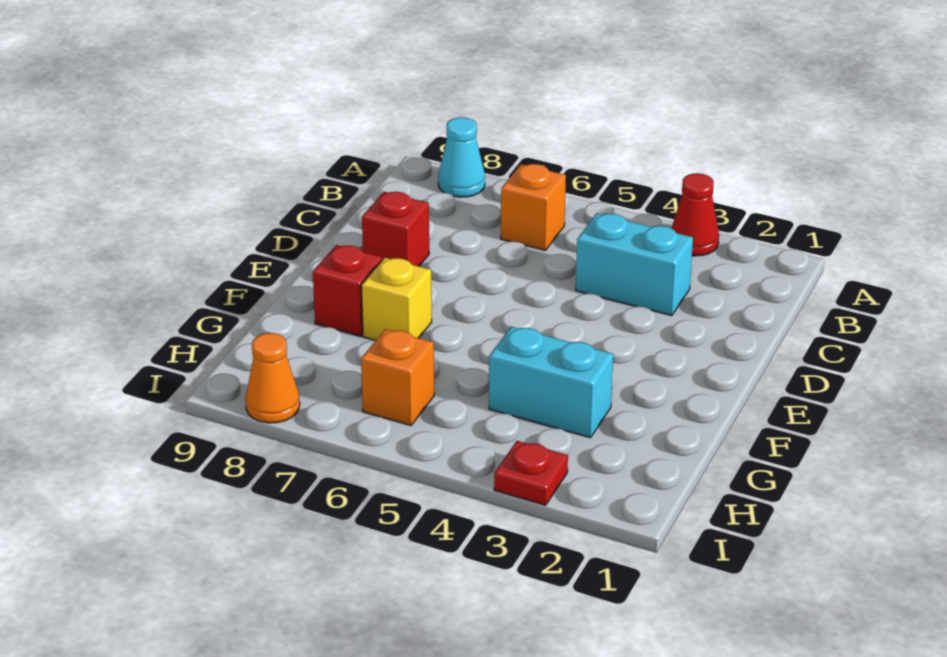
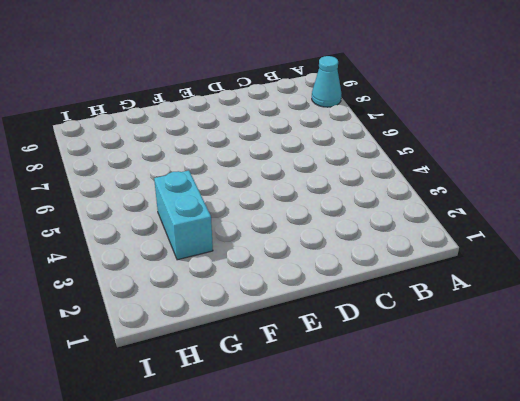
none -> red 1x1 cone [671,173,719,256]
none -> orange 1x1 brick [501,164,566,251]

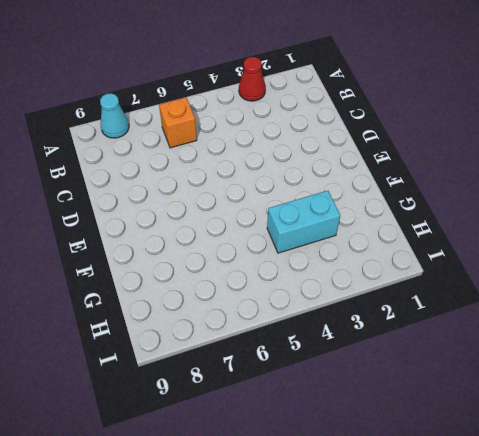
none -> cyan 1x2 brick [576,213,693,316]
none -> red 1x1 brick [362,192,429,266]

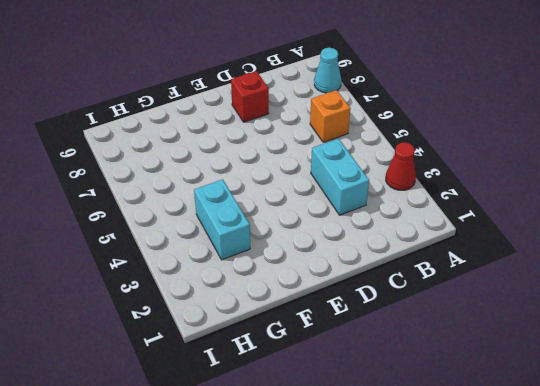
none -> yellow 1x1 brick [361,258,432,340]
none -> red 1x1 brick [313,245,382,336]

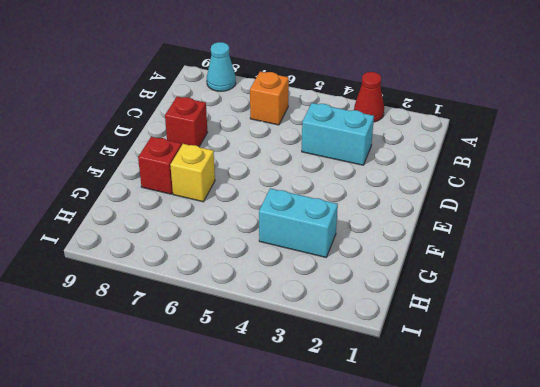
none -> orange 1x1 brick [361,329,434,426]
none -> red 1x1 plate [494,441,568,505]

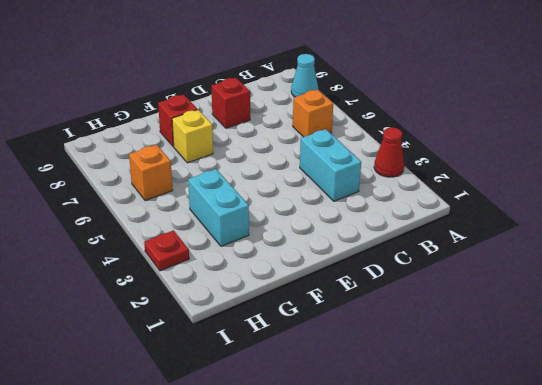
none -> orange 1x1 cone [246,333,300,423]

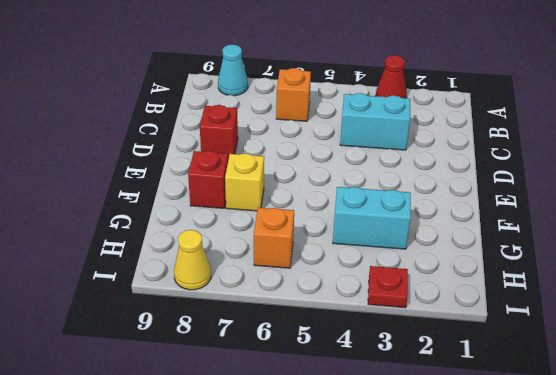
yellow 1x1 cone [174,230,211,290] -> orange 1x1 cone [246,333,300,423]

